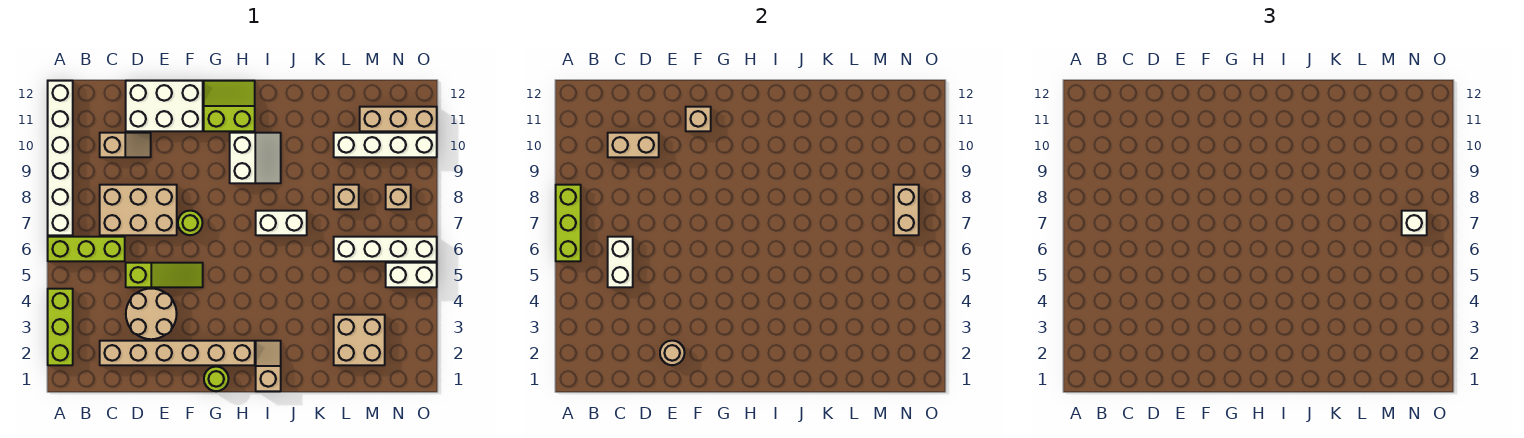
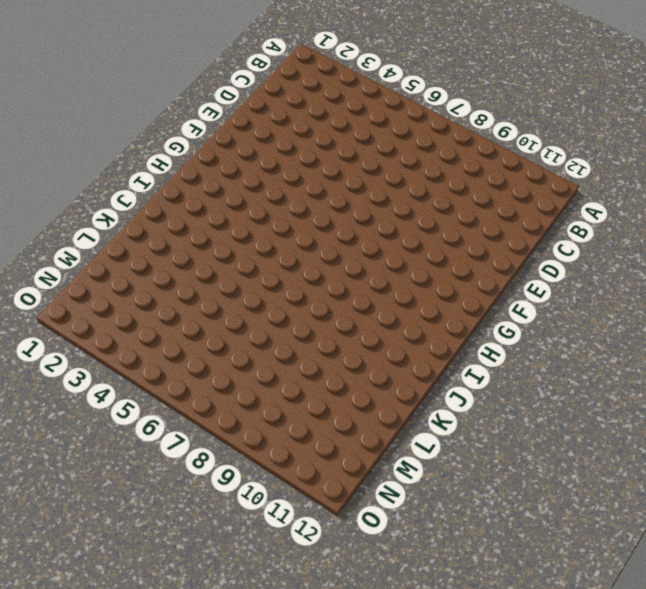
none -> lime 1x3 brick [48,289,73,365]
none -> lime 1x3 brick [48,237,125,261]
none -> white 1x6 brick [48,81,73,235]

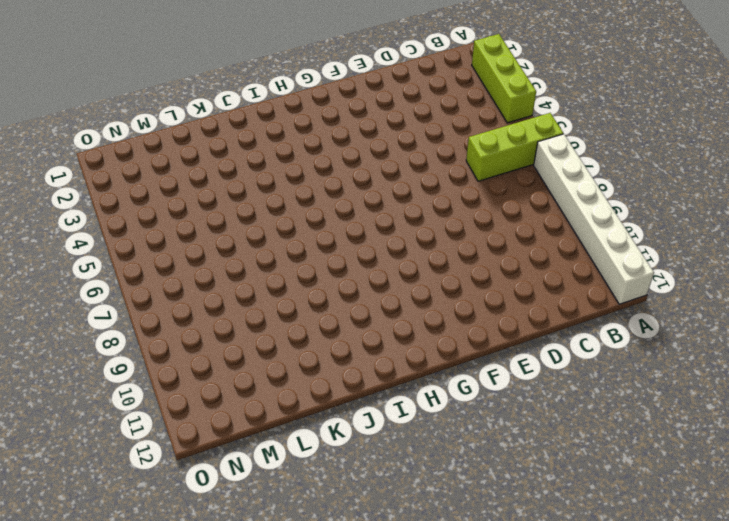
none -> tan 1x6 brick [100,341,255,365]
none -> tan 2x3 brick [100,185,177,235]
none -> tan 1x2 slope [100,133,151,157]

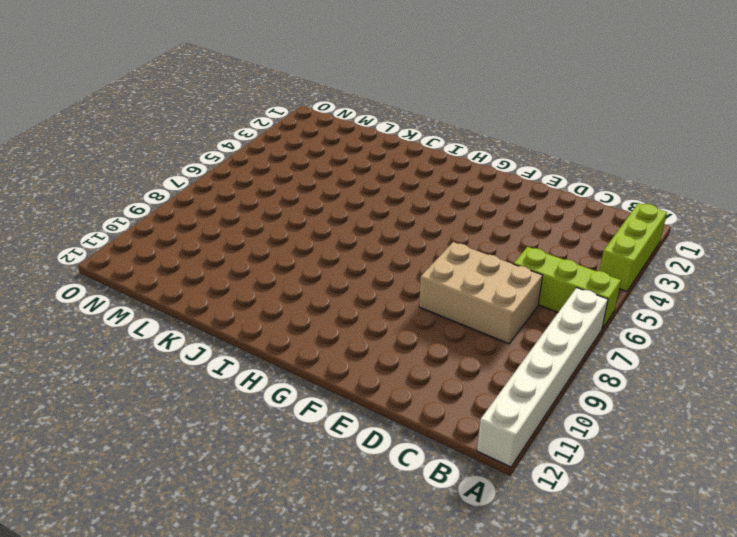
none -> tan 1x6 brick [100,341,255,365]
none -> tan 1x2 slope [100,133,151,157]
none -> tan 2x2 round brick [126,289,177,339]

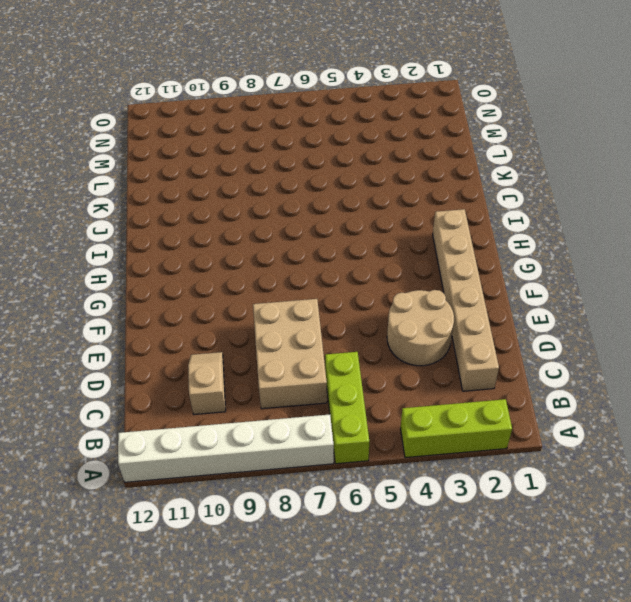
none -> lime 1x3 slope [126,263,203,287]
none -> white 2x3 brick [126,81,203,131]
none -> lime 1x1 round brick [178,211,203,235]

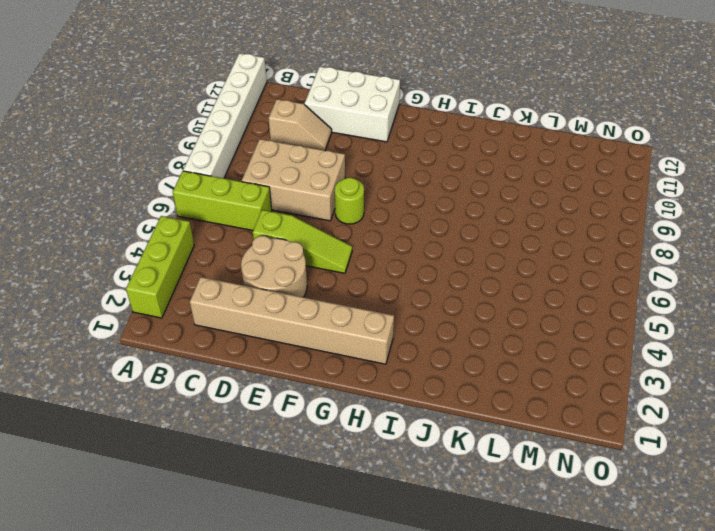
none -> lime 1x1 round brick [204,367,229,391]
none -> lime 2x2 slope [204,81,255,131]
none -> white 2x2 slope [230,133,281,183]

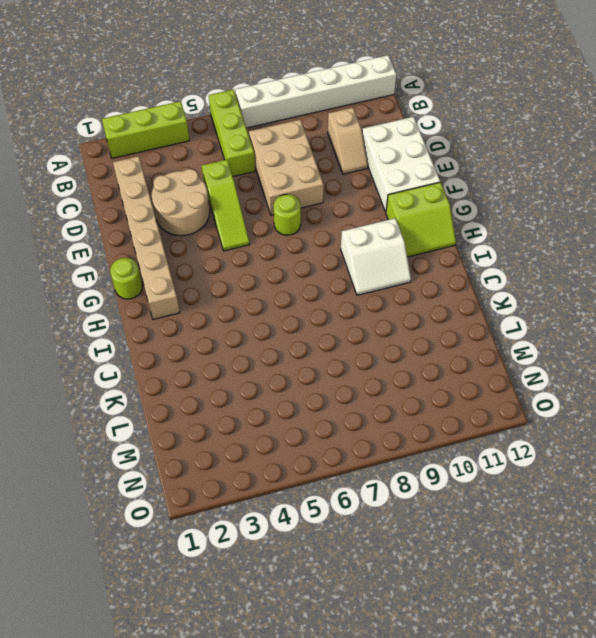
lime 2x2 slope [386,182,456,257] -> lime 2x2 slope turned to [204,81,255,131]
none -> tan 1x2 slope [256,341,281,391]
none -> white 1x2 brick [256,211,307,235]
none -> tan 2x2 brick [334,315,385,365]

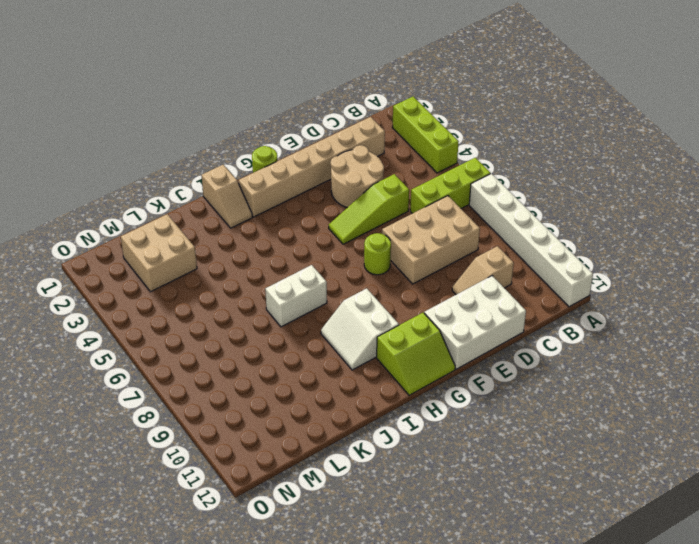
none -> white 1x4 brick [334,237,437,261]
none -> tan 1x1 brick [334,185,359,209]
none -> white 1x4 brick [334,133,437,157]

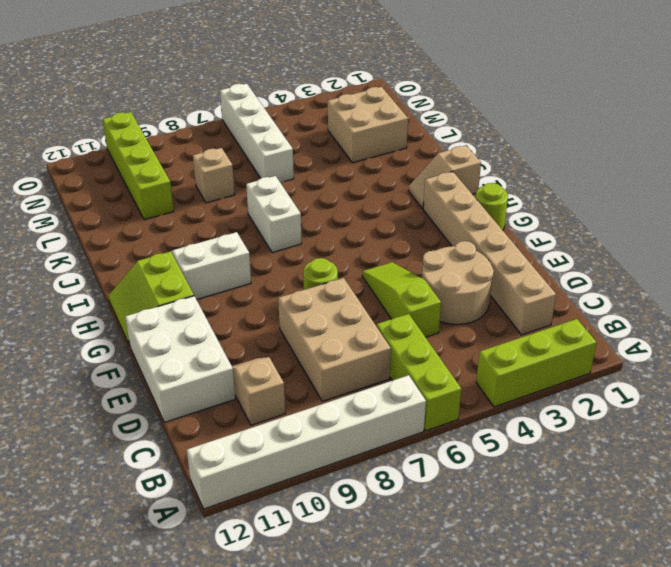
lime 1x4 brick [103,112,174,220] -> white 1x4 brick [334,133,437,157]
none -> tan 1x3 brick [360,107,437,131]
none -> white 1x2 brick [386,263,437,287]
none -> tan 1x1 brick [386,185,411,209]

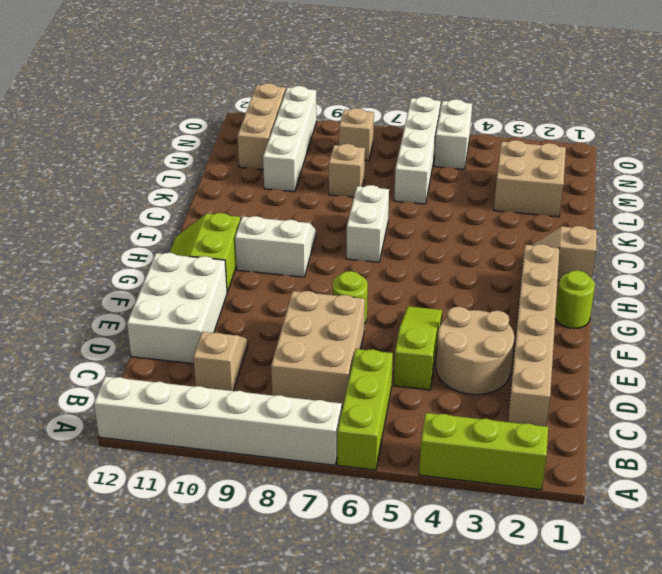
none -> lime 1x3 brick [556,185,581,261]
none -> white 1x2 brick [608,237,633,287]
none -> tan 1x2 brick [608,133,659,157]

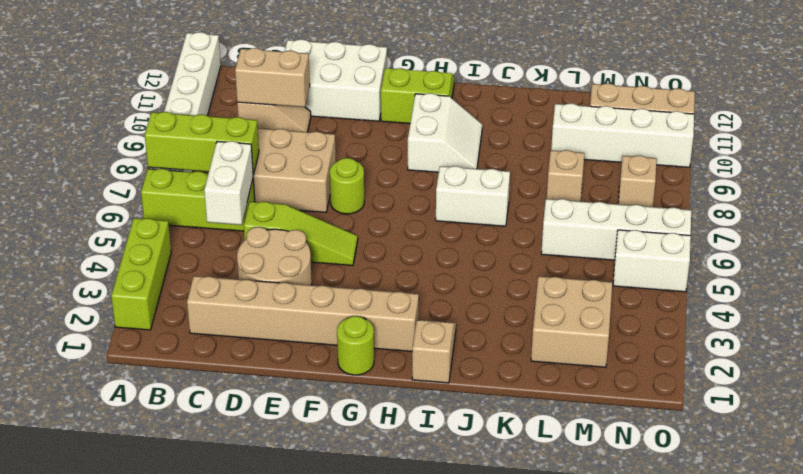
lime 1x3 brick [145,112,259,175] -> lime 1x3 brick turned to [556,185,581,261]
none -> tan 1x1 round brick [660,341,685,365]
none -> tan 1x1 brick [686,107,711,131]
none -> tan 1x2 brick [894,185,919,235]

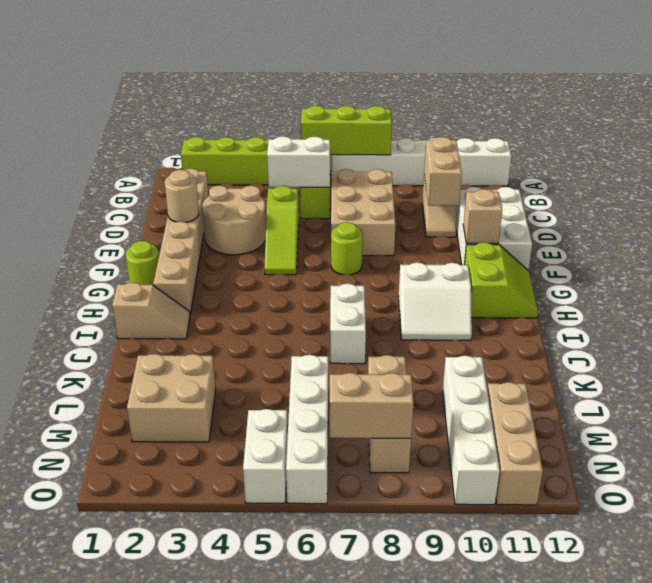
none -> white 1x1 brick [1402,211,1427,235]

